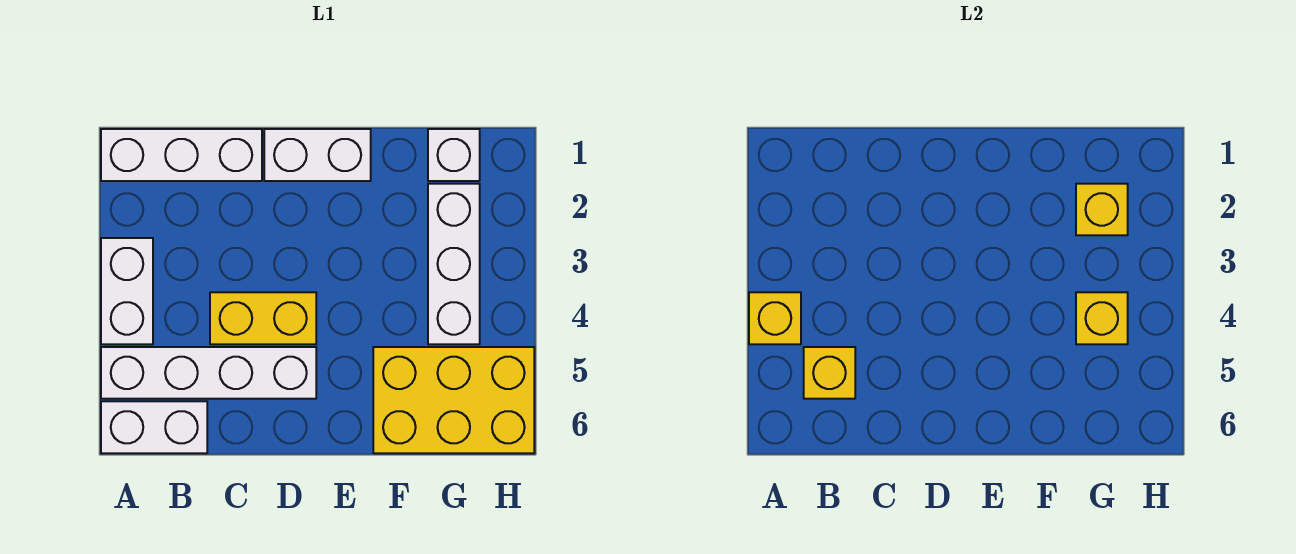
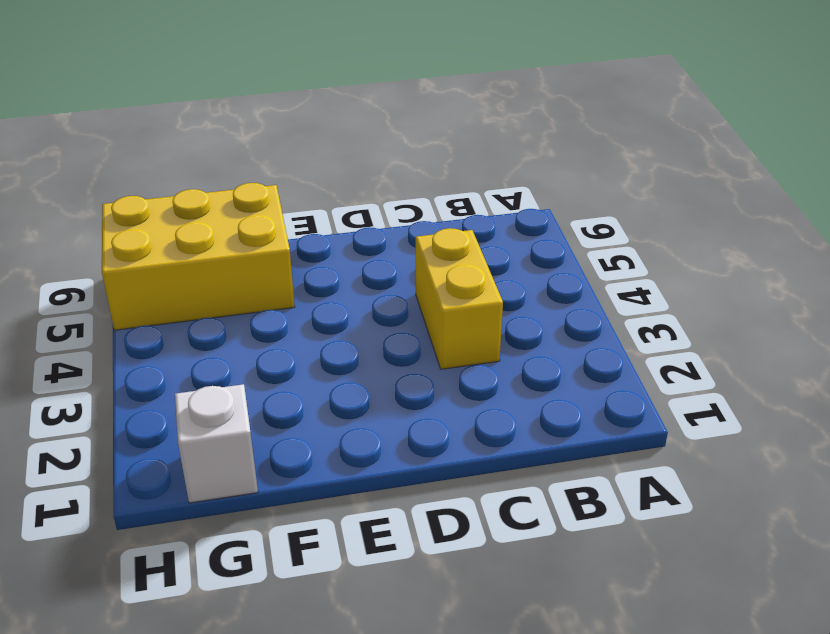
yellow 1x2 brick [416,228,503,369] -> yellow 1x2 brick turned to [210,292,316,344]
none -> white 1x3 brick [101,129,262,181]
none -> white 1x2 brick [101,238,153,344]
none -> white 1x4 brick [101,347,316,399]

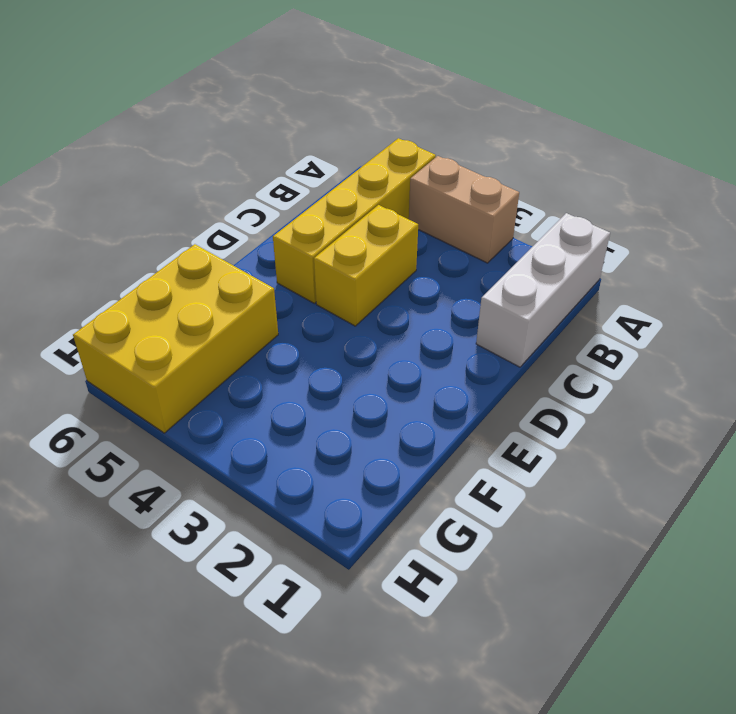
tan 1x2 brick [409,156,519,263] -> white 1x2 brick [101,238,153,344]
yellow 1x4 brick [273,138,436,303] -> white 1x4 brick [101,347,316,399]
none -> white 1x2 brick [101,401,207,453]
none -> white 1x2 brick [264,129,371,181]
none -> white 1x1 brick [428,129,480,181]

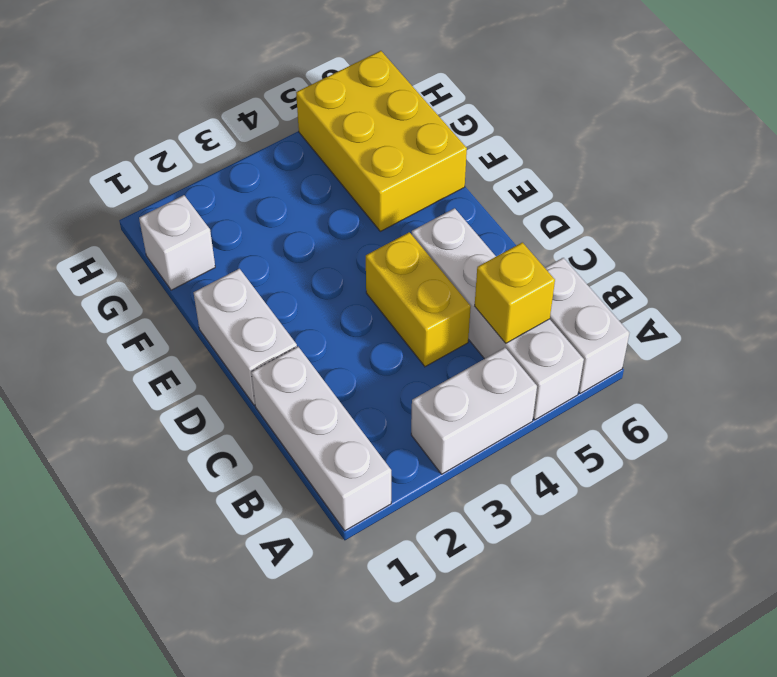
none -> white 1x3 brick [428,184,480,344]
none -> yellow 1x1 brick [749,292,801,344]
none -> yellow 1x1 brick [1076,184,1128,235]

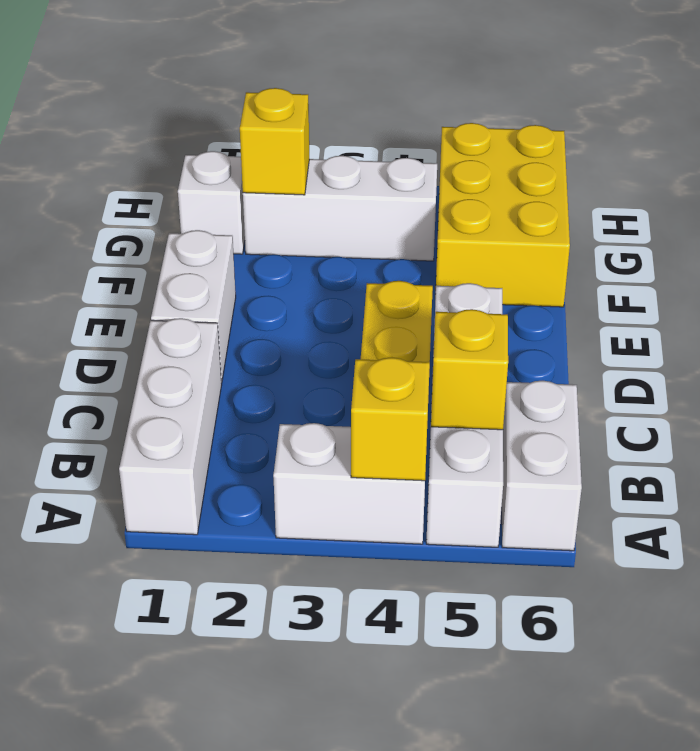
none -> yellow 1x1 brick [1076,292,1128,344]

